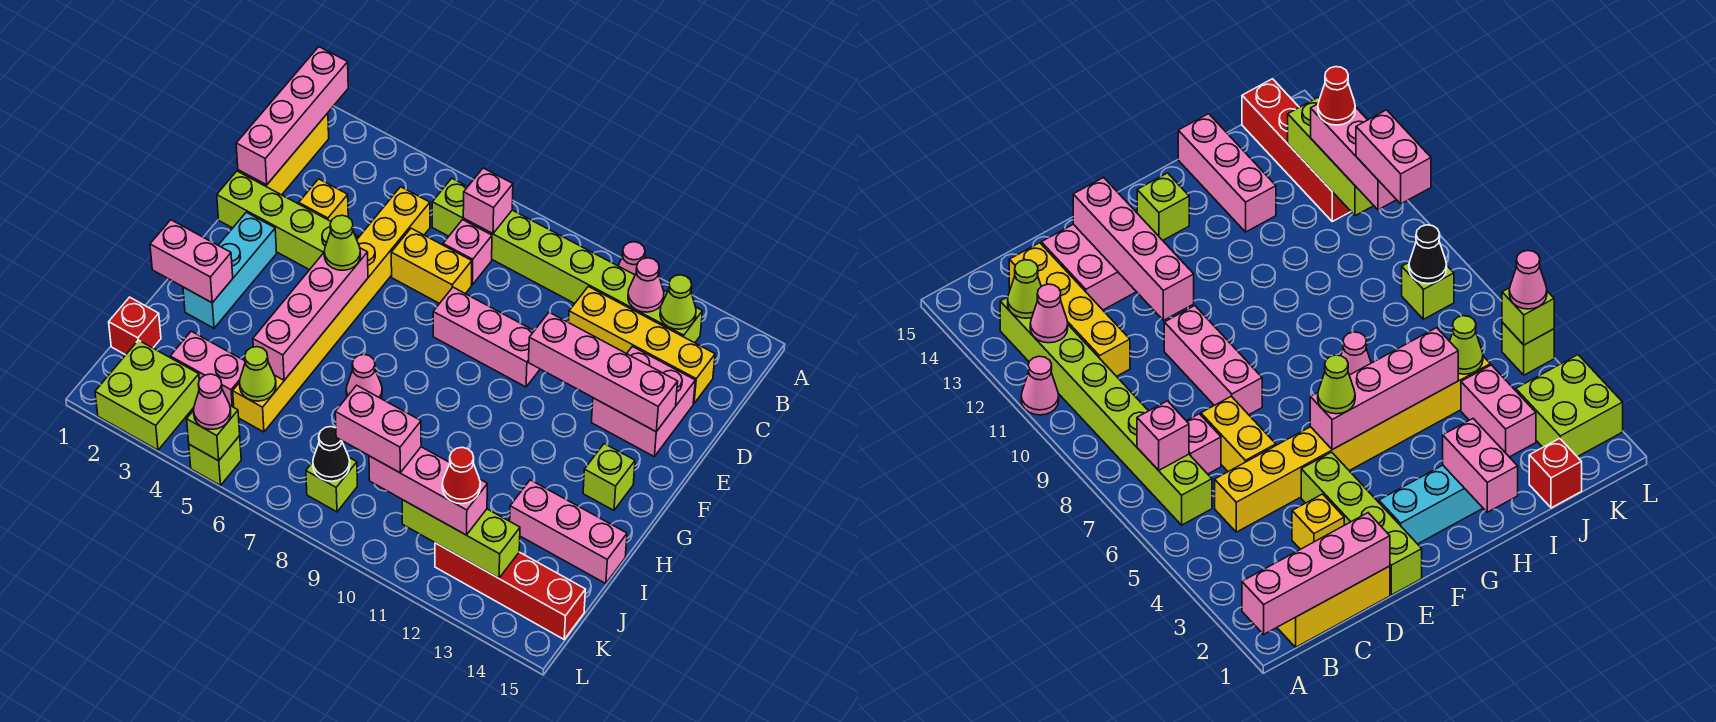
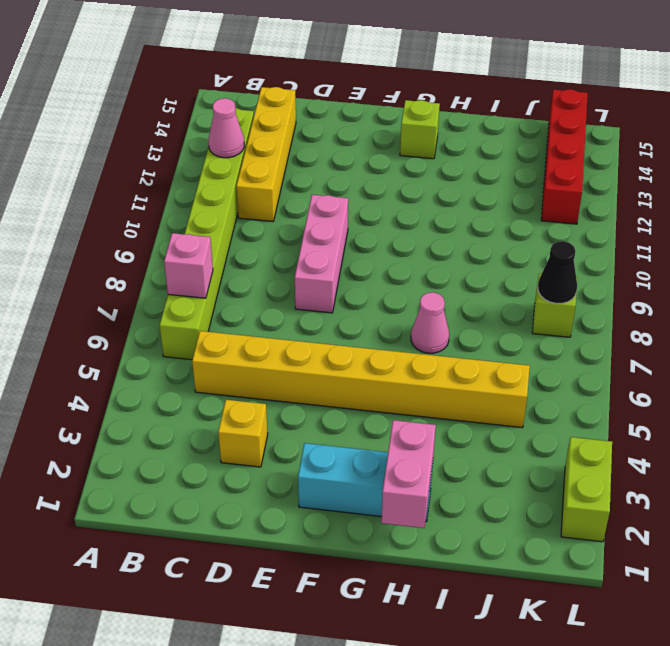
lime 1x2 brick [561,437,612,542] -> lime 2x2 brick [95,340,199,450]
none -> pink 1x1 cone [618,242,645,275]
none -> yellow 1x3 brick [238,113,329,195]
none -> pink 1x1 brick [443,220,492,285]
none -> yellow 1x2 brick [391,228,472,304]

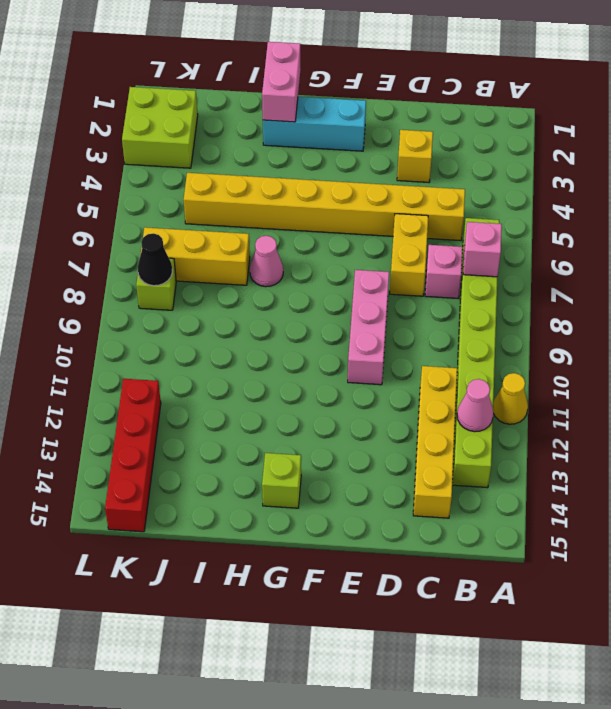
yellow 1x1 cone [493,373,528,424] -> pink 1x1 cone [618,242,645,275]
yellow 1x3 brick [141,227,250,285] -> yellow 1x3 brick moved to [238,113,329,195]
none -> pink 2x2 brick [591,346,695,456]
none -> lime 1x4 brick [217,171,358,270]
none -> pink 1x3 brick [510,480,627,584]
none -> red 1x1 brick [109,297,161,355]

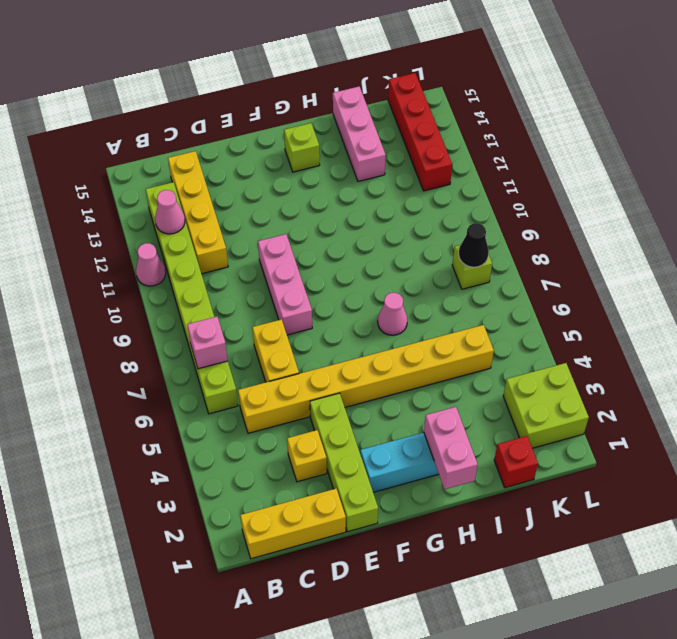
none -> pink 1x1 brick [443,220,492,285]
none -> pink 2x2 brick [591,346,695,456]
none -> pink 1x2 brick [170,331,245,407]
none -> lime 1x1 brick [189,436,241,485]

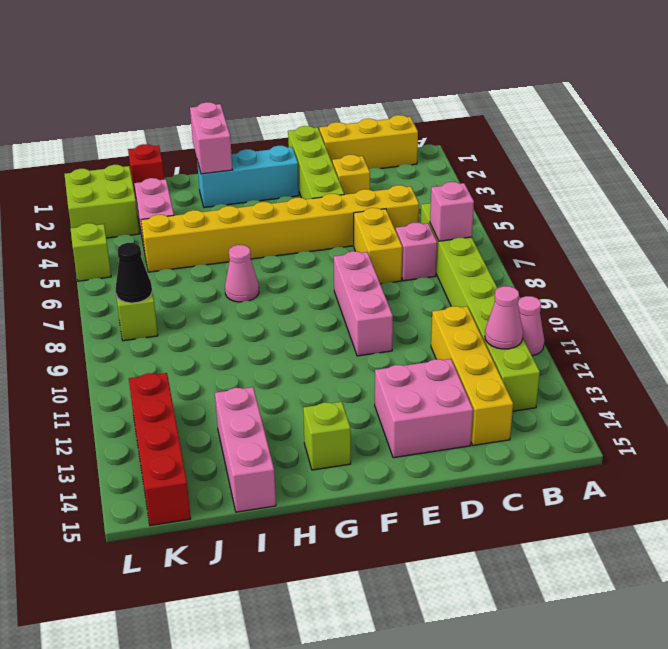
none -> pink 1x4 brick [236,47,348,185]
none -> lime 1x1 cone [660,275,696,329]
none -> pink 1x4 brick [529,312,678,432]
none -> pink 1x4 brick [253,248,368,380]

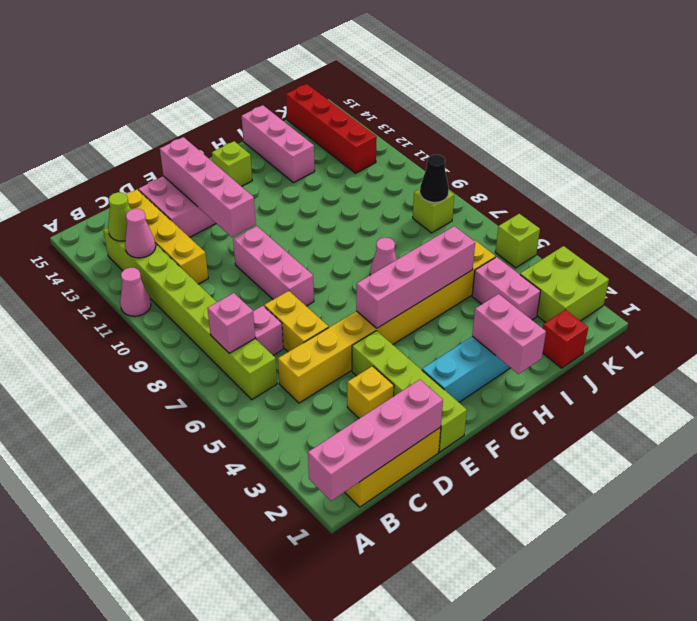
none -> lime 1x1 cone [240,347,276,401]
none -> lime 1x3 brick [402,500,520,578]
none -> lime 1x1 brick [187,406,240,461]
none -> lime 1x1 cone [324,215,361,270]

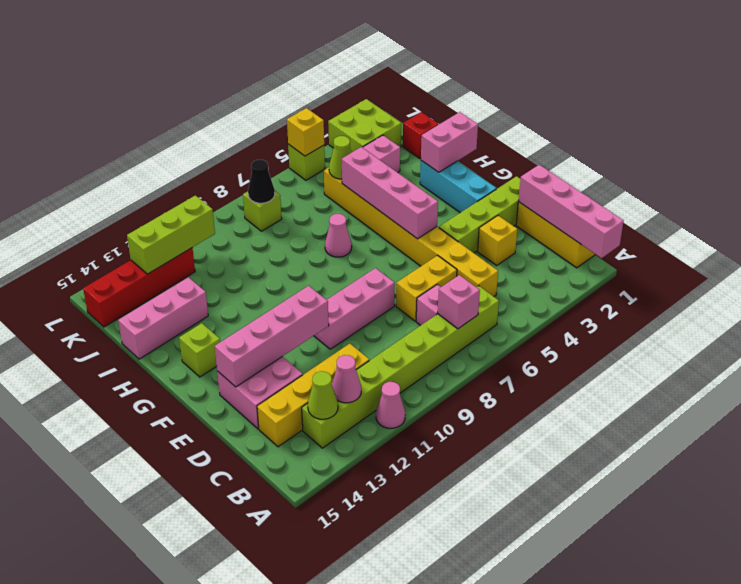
yellow 1x1 brick [287,108,324,156] -> lime 1x1 brick [187,406,240,461]
none -> lime 1x1 cone [324,215,361,270]
none -> pink 1x3 brick [369,447,487,535]
none -> pink 1x1 cone [193,374,231,429]
none -> pink 1x2 brick [335,385,421,473]

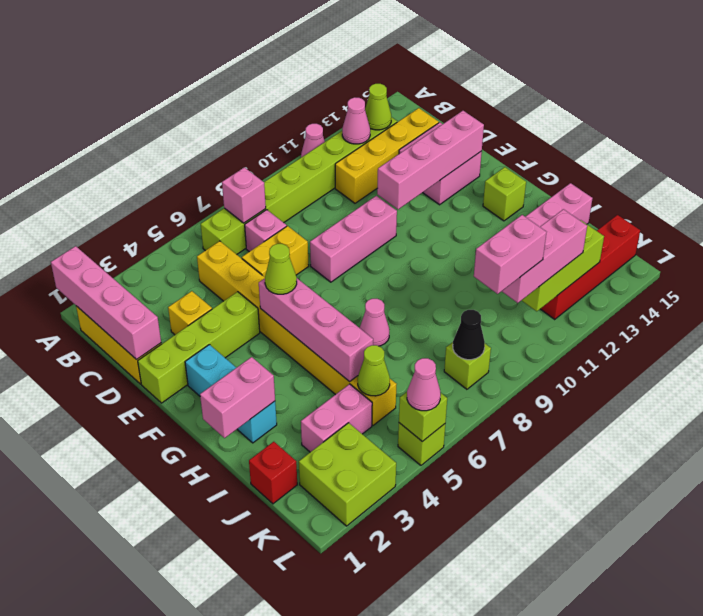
none -> red 1x1 cone [442,447,480,504]

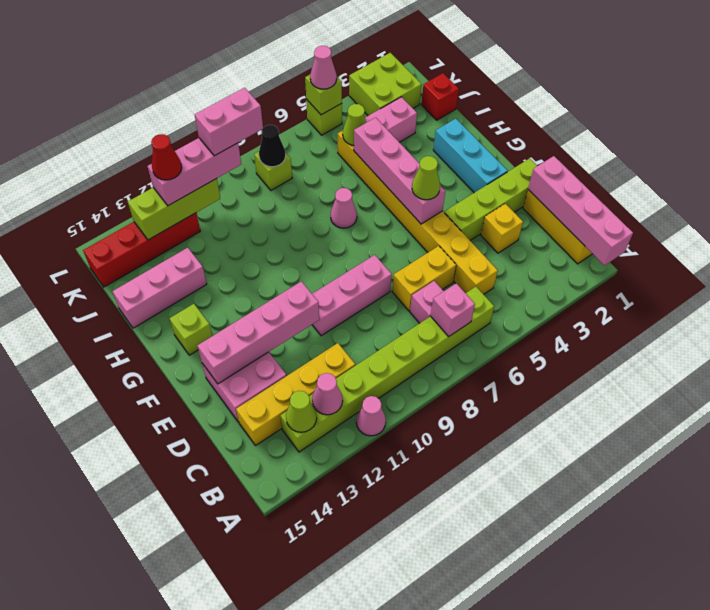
none -> pink 1x2 brick [150,220,233,303]

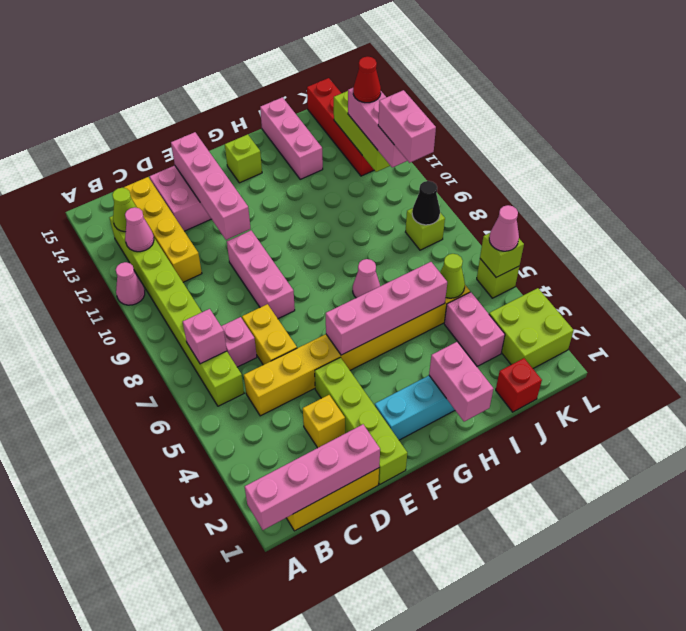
none -> lime 1x1 cone [324,215,361,270]

